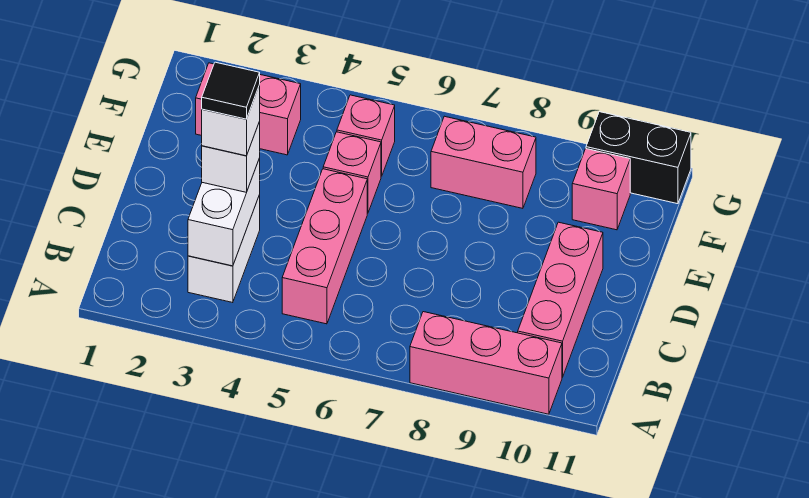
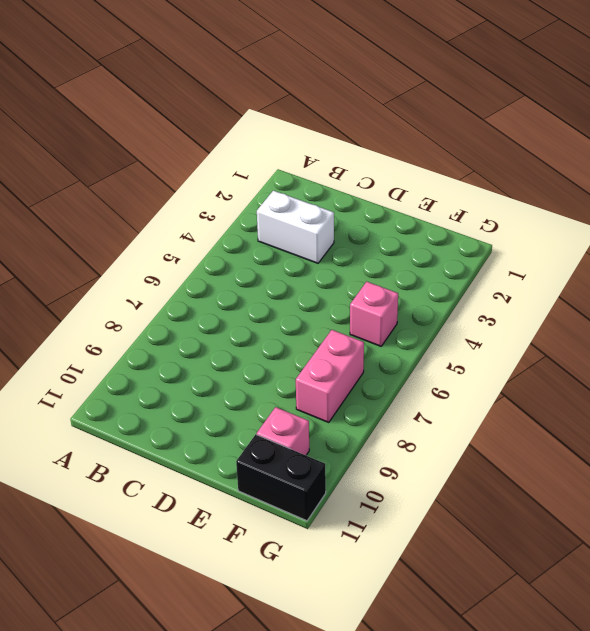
black 1x2 brick [236,435,326,521] -> black 1x2 brick turned to [586,112,691,204]
none -> pink 1x3 brick [410,312,562,414]
none -> pink 1x3 brick [282,169,367,324]
none -> pink 1x3 brick [518,222,603,377]

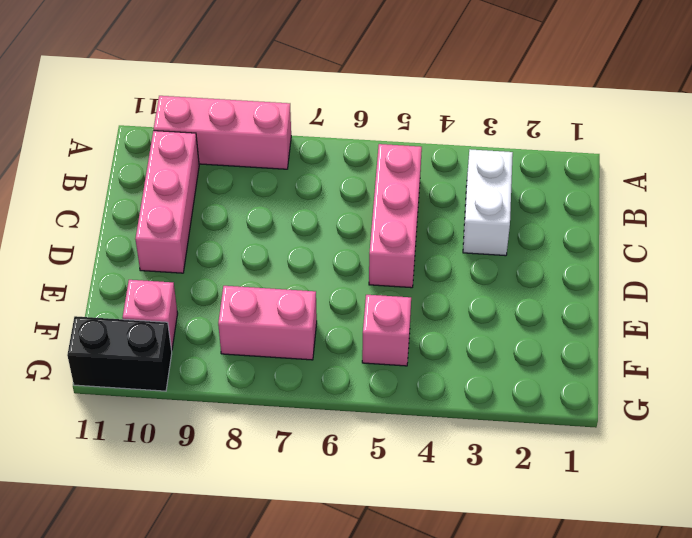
none -> pink 1x1 brick [323,132,381,213]
none -> pink 1x2 brick [196,63,301,155]
none -> white 1x2 brick [188,158,260,266]

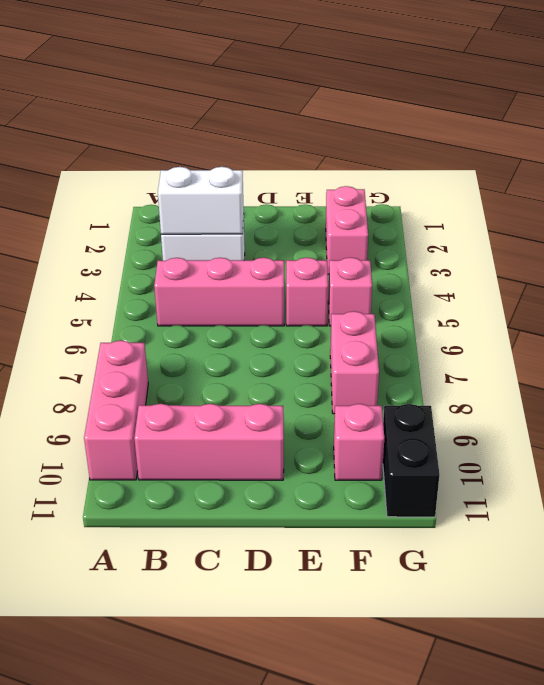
none -> white 1x1 brick [202,122,260,193]
none -> white 1x1 brick [202,85,260,156]
none -> black 1x1 tile [202,62,260,119]

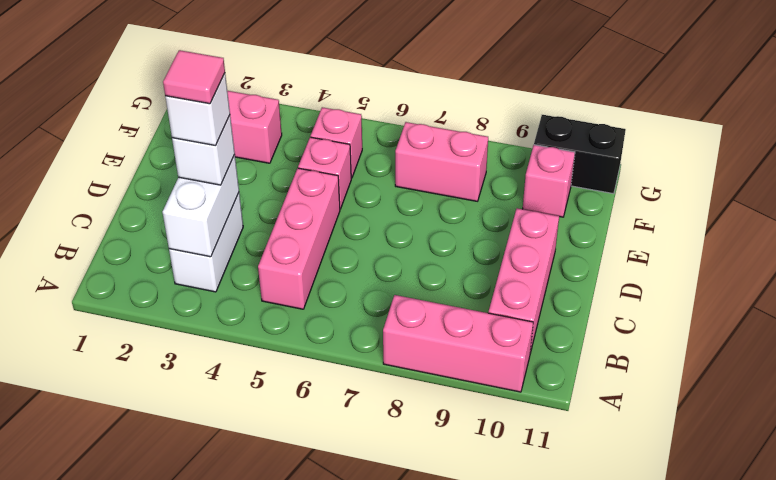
pink 1x1 tile [163,50,225,104] -> black 1x1 tile [202,62,260,119]

